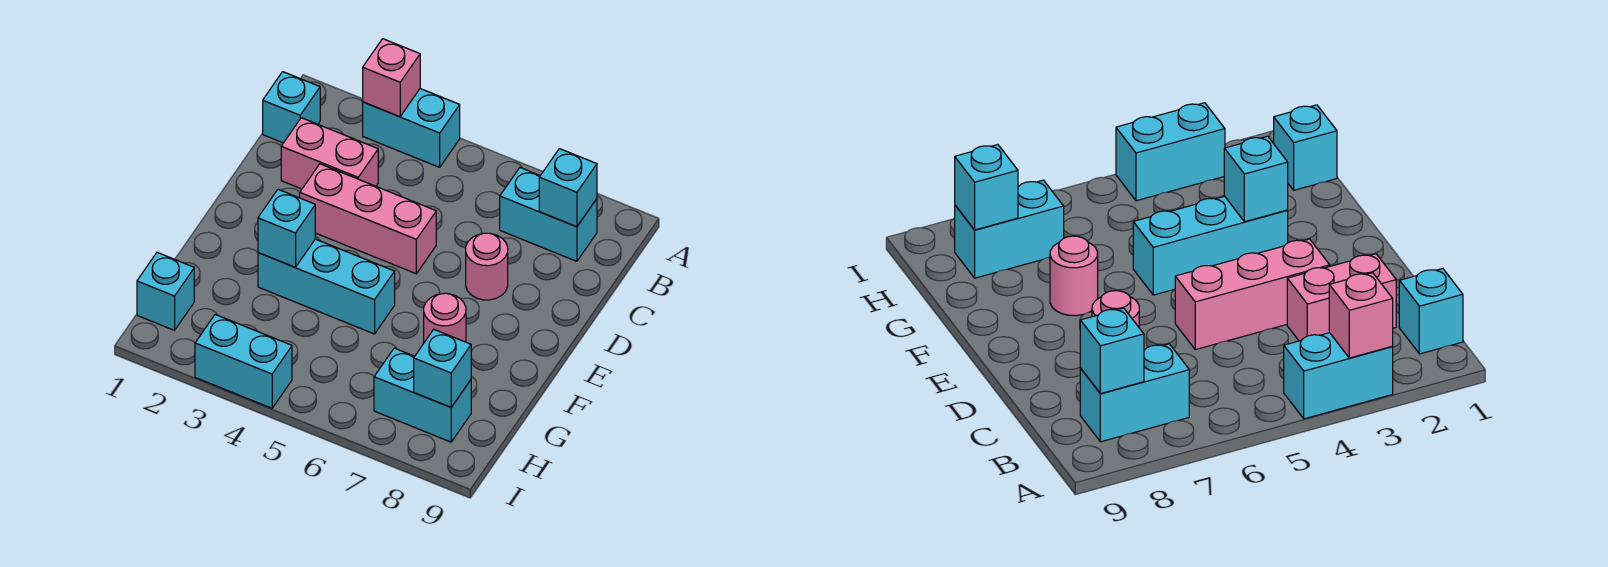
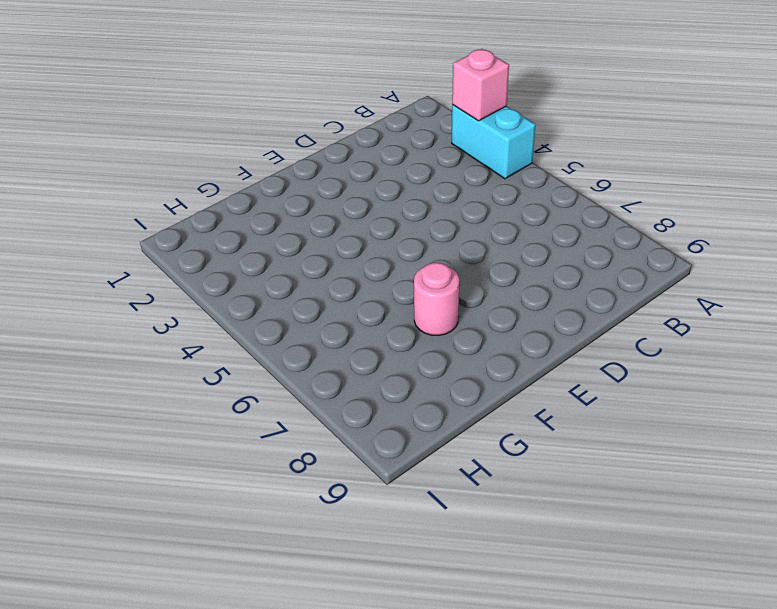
none -> cyan 1x1 brick [263,72,320,143]
none -> cyan 1x2 brick [500,168,597,261]
none -> pink 1x2 brick [281,118,378,189]

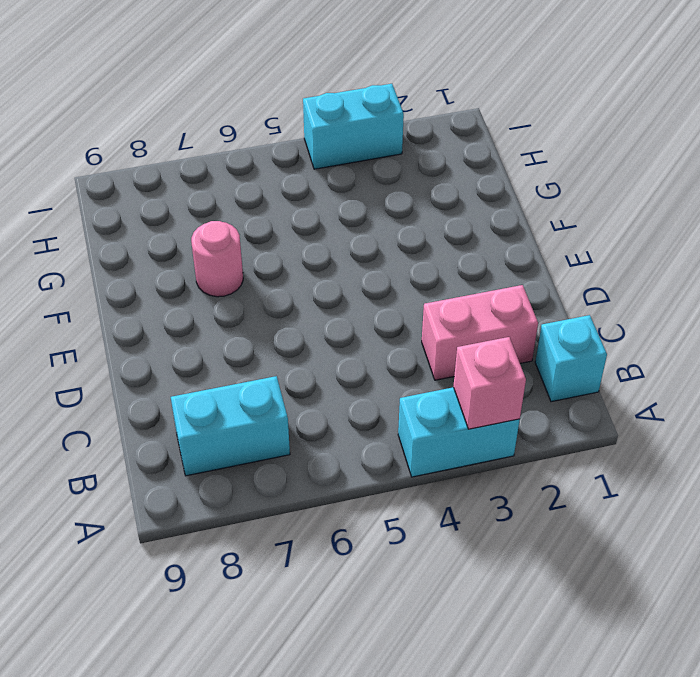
none -> pink 1x3 brick [300,164,436,274]
none -> pink 1x1 round brick [466,233,508,300]
none -> cyan 1x3 brick [258,239,395,334]

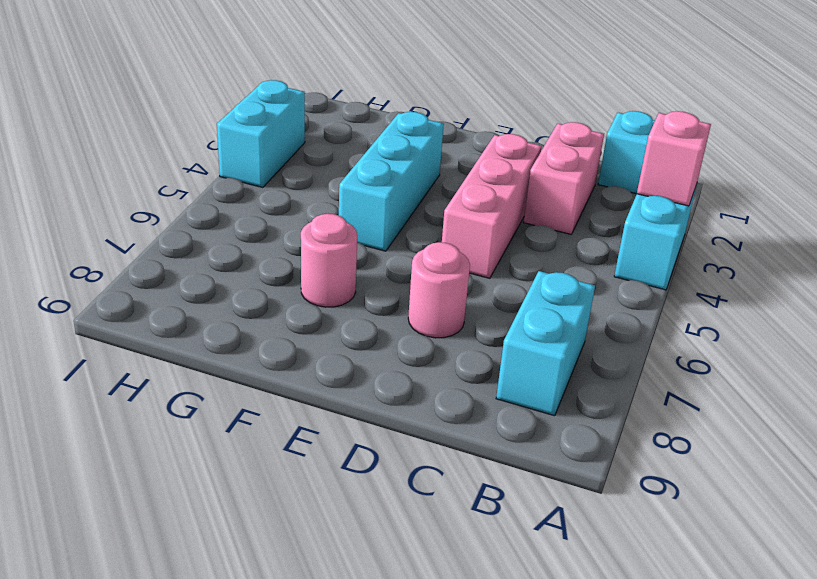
none -> cyan 1x1 brick [137,253,194,330]
none -> cyan 1x2 brick [374,348,471,442]
none -> cyan 1x1 brick [539,149,597,227]

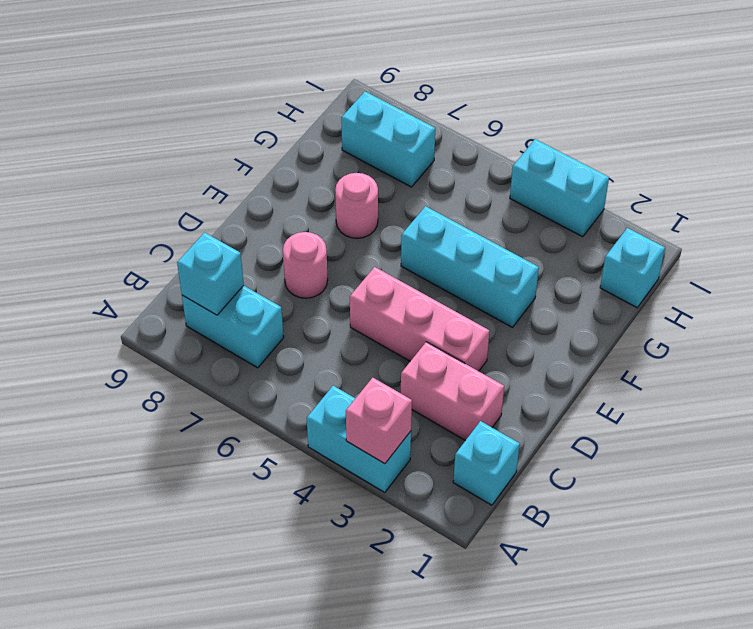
none -> cyan 1x1 brick [258,189,315,267]
none -> cyan 1x1 brick [414,330,471,407]

